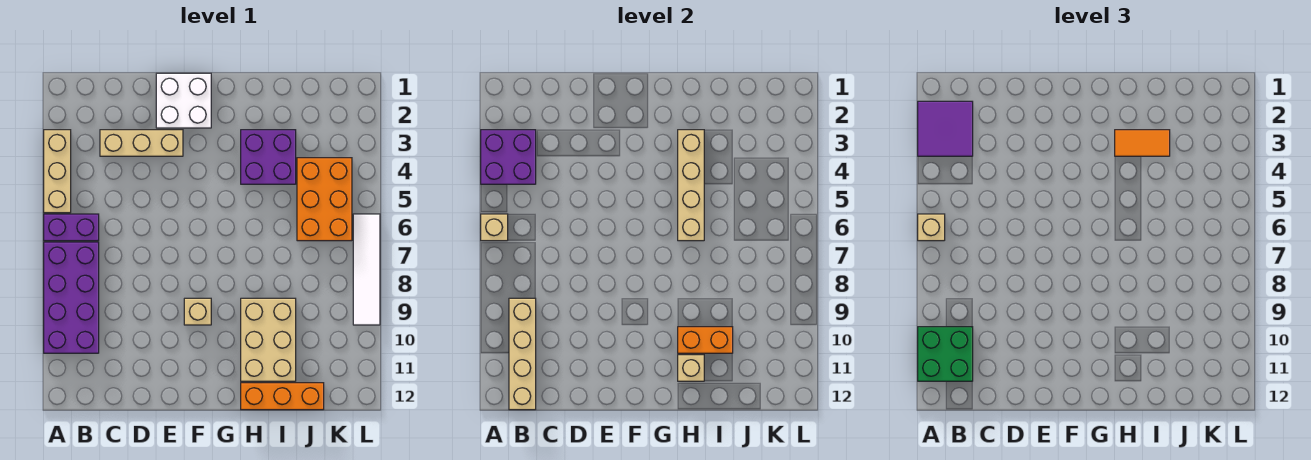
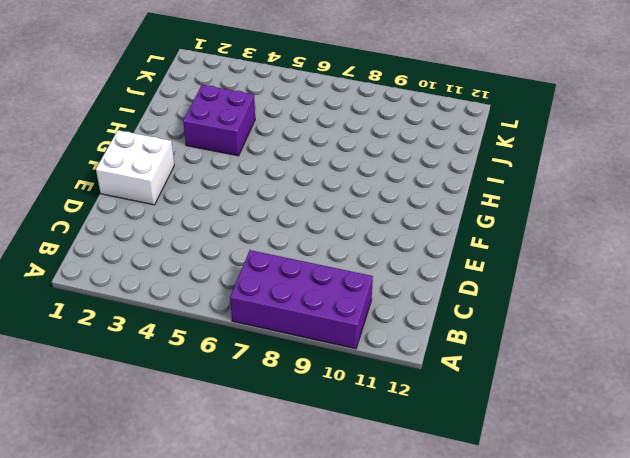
none -> tan 1x3 brick [44,130,71,213]
none -> purple 1x2 brick [44,214,99,241]
none -> tan 1x3 brick [100,130,183,156]

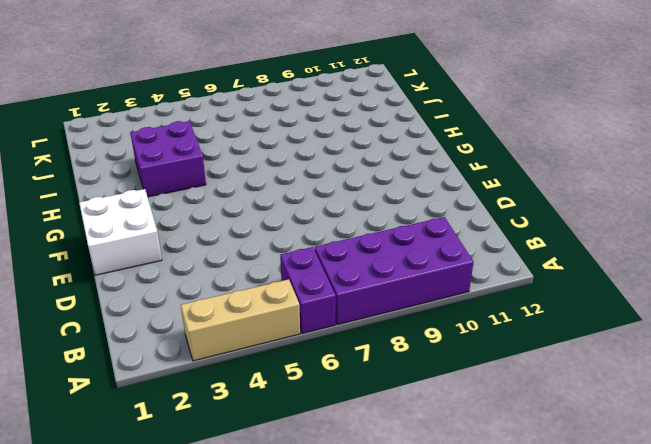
none -> tan 1x3 brick [100,130,183,156]
none -> tan 1x1 brick [184,298,211,325]
none -> tan 2x3 brick [241,298,296,381]

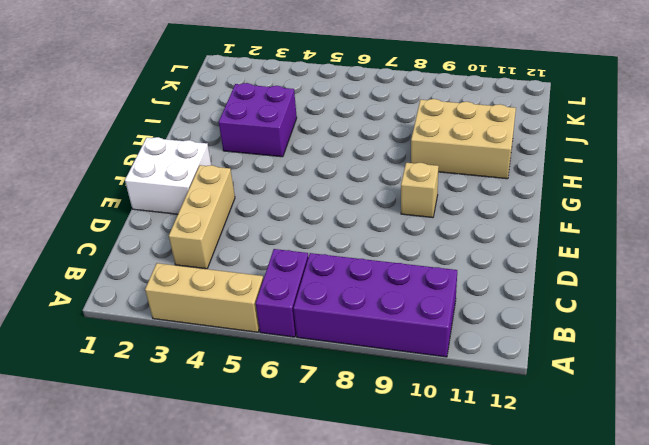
none -> orange 1x3 brick [241,383,324,410]
none -> orange 2x3 brick [297,158,352,241]
none -> white 1x4 tile [353,214,380,325]

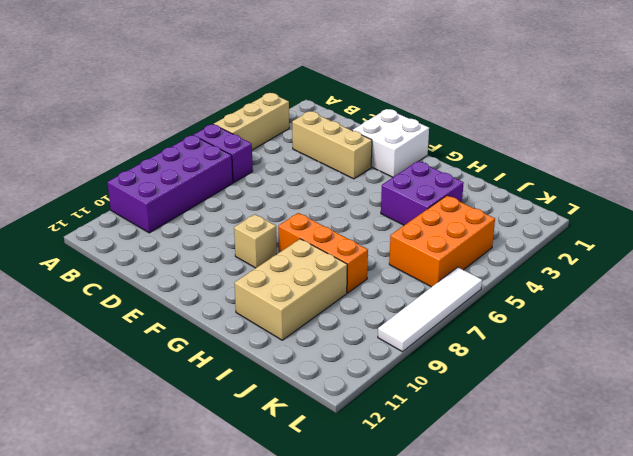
orange 1x3 brick [278,213,368,293] -> orange 1x3 brick moved to [241,383,324,410]
none -> purple 2x2 brick [481,130,536,184]
none -> tan 1x1 brick [481,214,508,241]
none -> tan 1x4 brick [509,298,536,410]

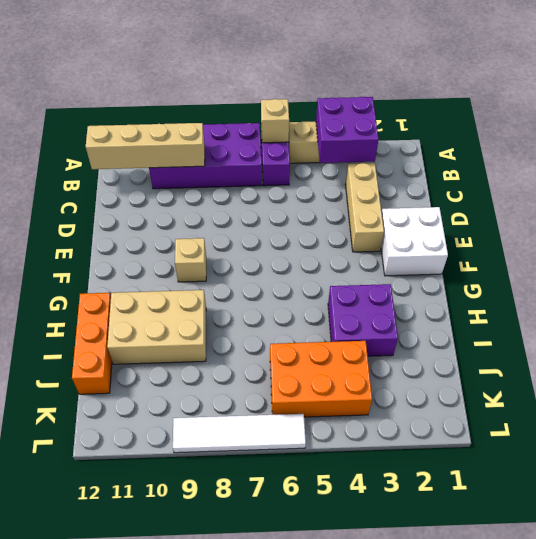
none -> tan 1x4 brick [678,130,704,241]
none -> orange 1x2 brick [678,327,733,353]
none -> tan 1x1 brick [678,355,704,381]

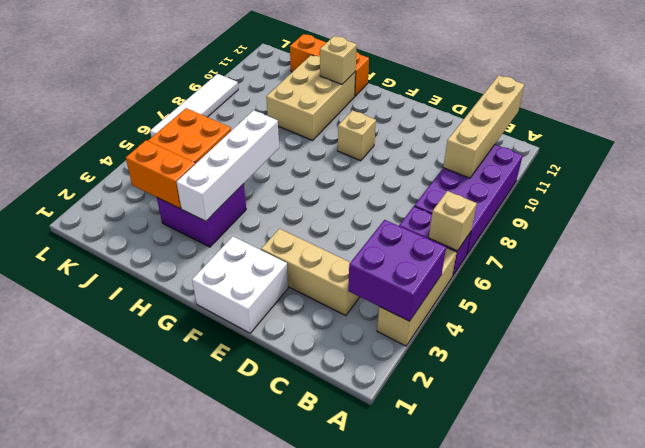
white 1x4 brick [177,110,279,221] -> tan 1x4 brick [678,130,704,241]
orange 1x2 brick [126,140,195,209] -> orange 1x2 brick moved to [678,327,733,353]
none -> purple 2x2 tile [918,101,973,156]
none -> tan 1x1 brick [918,214,945,241]
none -> green 2x2 brick [918,327,973,381]

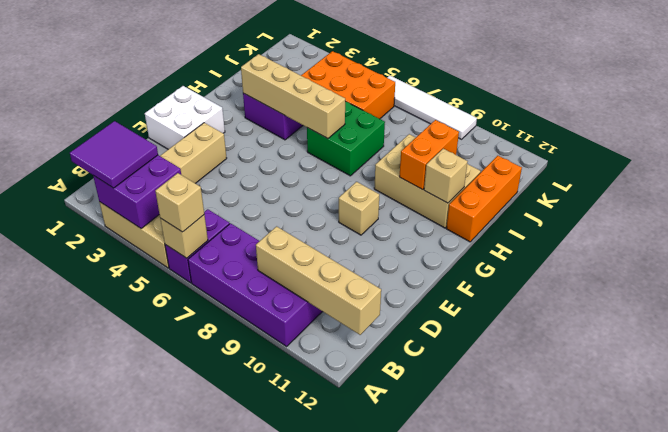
green 2x2 brick [307,102,385,176] -> green 2x2 brick moved to [918,327,973,381]
none -> orange 1x2 tile [1115,130,1170,156]

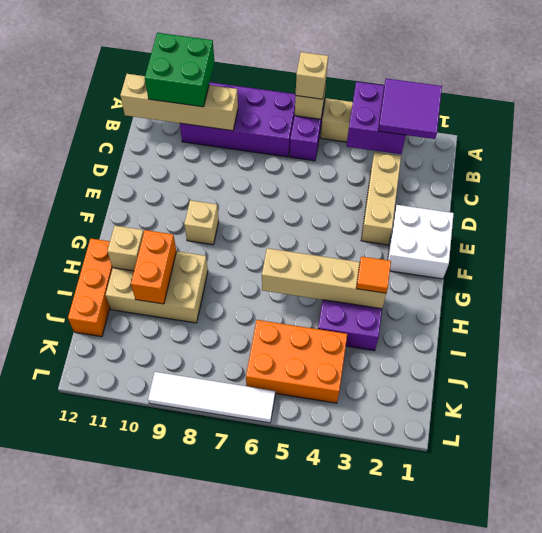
orange 1x1 tile [356,256,391,293] -> orange 1x2 tile [1115,130,1170,156]

